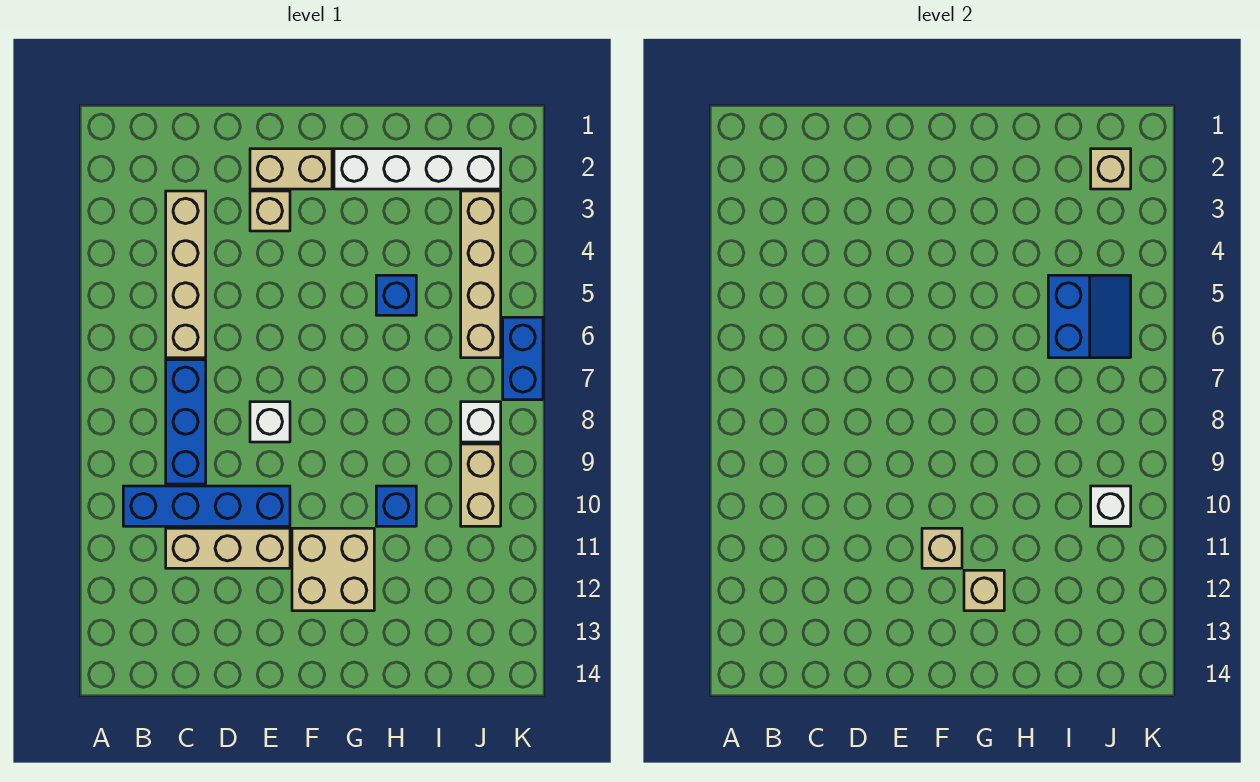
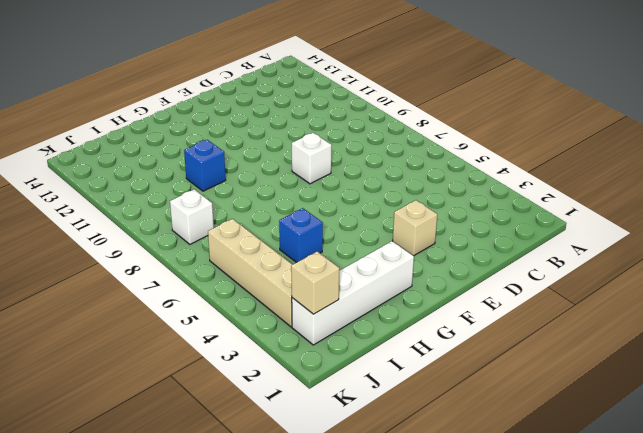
none -> blue 1x4 brick [123,486,290,526]
none -> tan 1x4 brick [166,191,206,358]
none -> blue 1x3 brick [166,360,206,484]

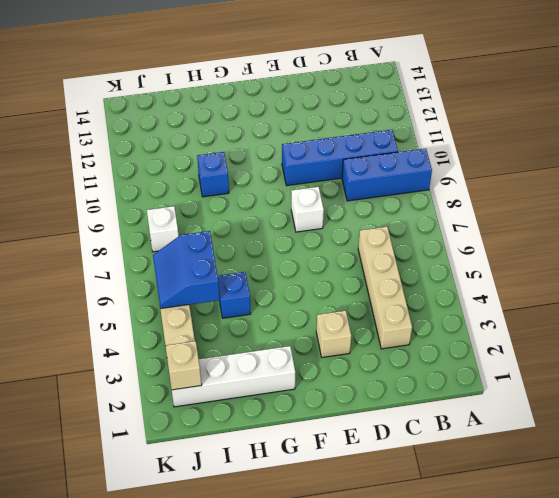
blue 1x3 brick [342,148,432,201] -> blue 1x3 brick turned to [166,360,206,484]
none -> tan 1x3 brick [166,528,290,568]
none -> tan 1x2 brick [250,149,332,189]
none -> tan 2x2 brick [292,528,374,611]

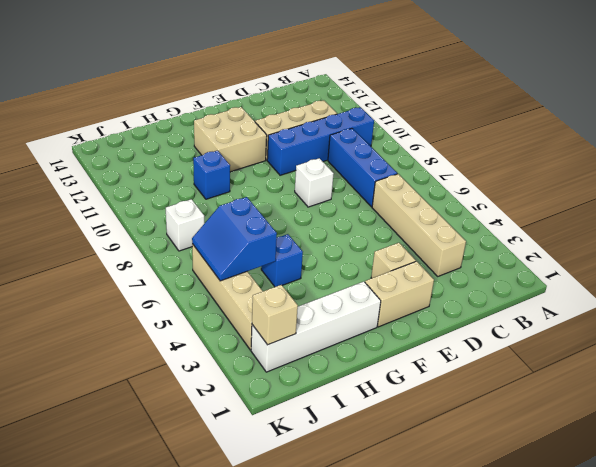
none -> tan 1x2 brick [461,444,501,526]
none -> blue 1x2 brick [503,317,543,400]
none -> tan 1x1 brick [922,528,962,568]

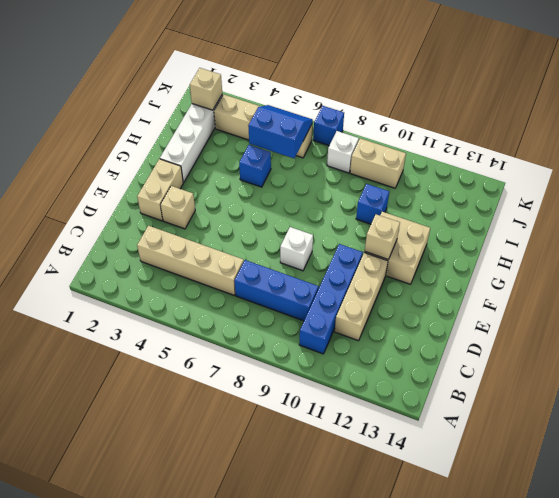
blue 1x1 brick [313,106,344,145] -> blue 1x2 brick [503,317,543,400]
none -> tan 1x1 brick [964,570,1004,611]
none -> white 1x1 brick [1091,486,1131,526]

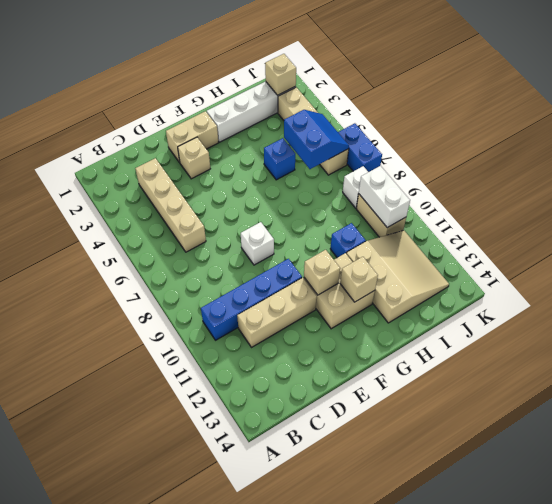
tan 3x3 slope [346,231,449,323] -> none
white 1x2 brick [359,166,410,228] -> white 1x1 brick [1091,486,1131,526]
none -> blue 1x3 brick [166,360,206,484]

